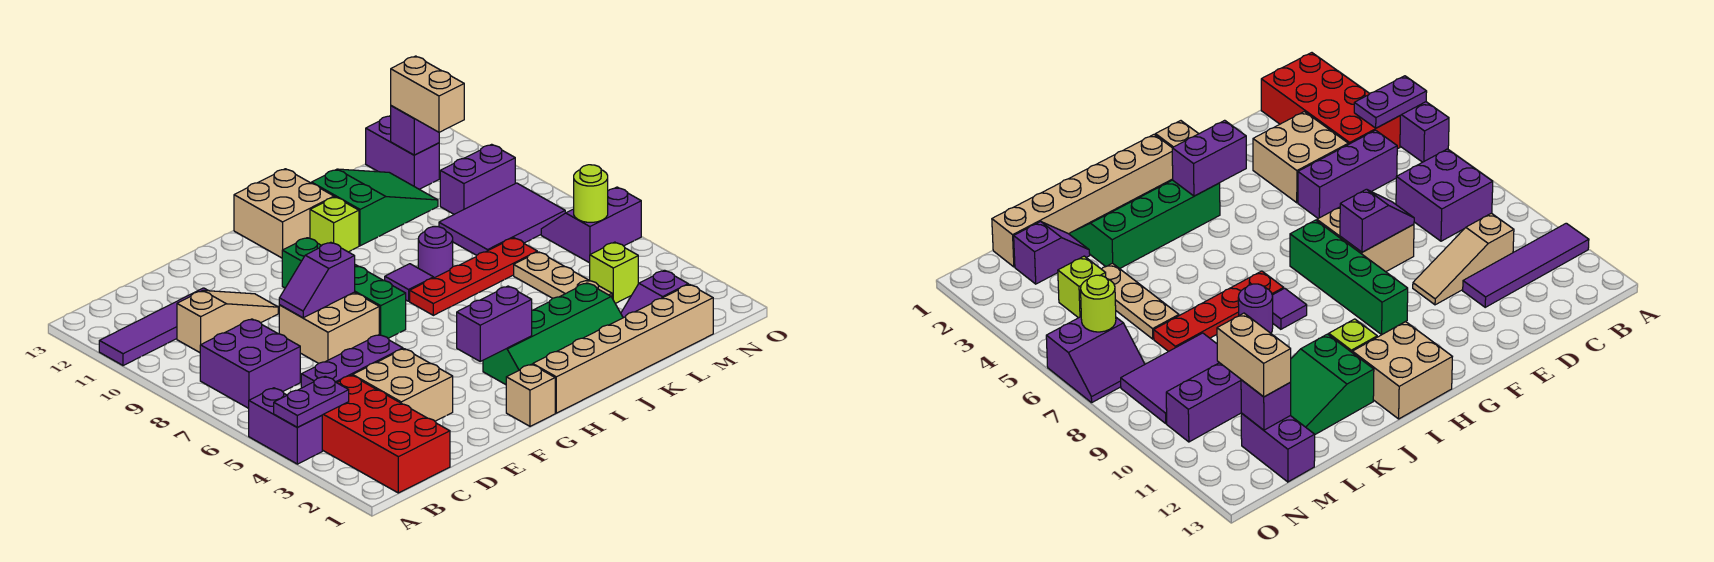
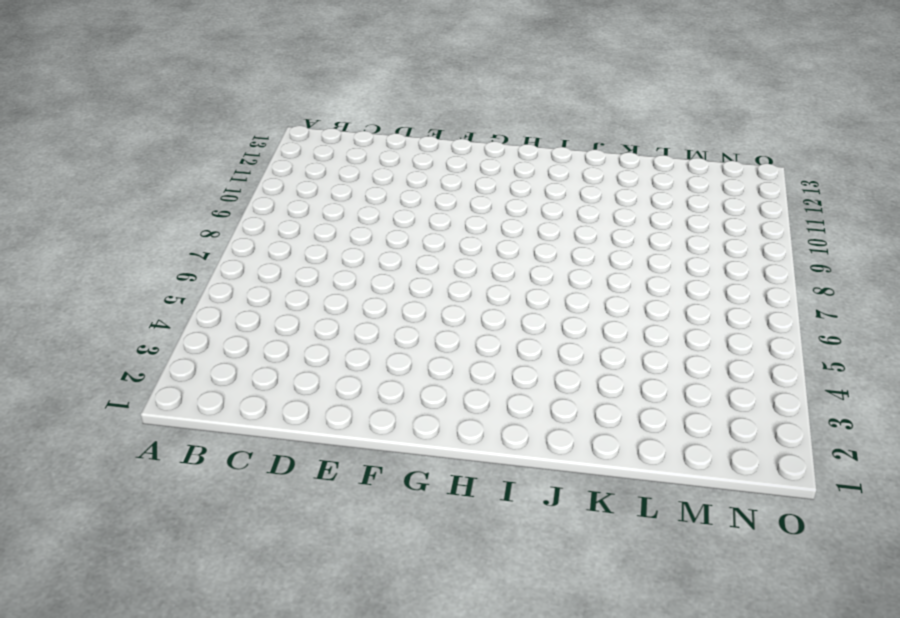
none -> purple 1x2 brick [249,388,322,464]
none -> purple 1x4 tile [99,288,208,366]
none -> red 2x4 brick [322,375,450,493]
none -> purple 2x2 brick [200,319,300,408]

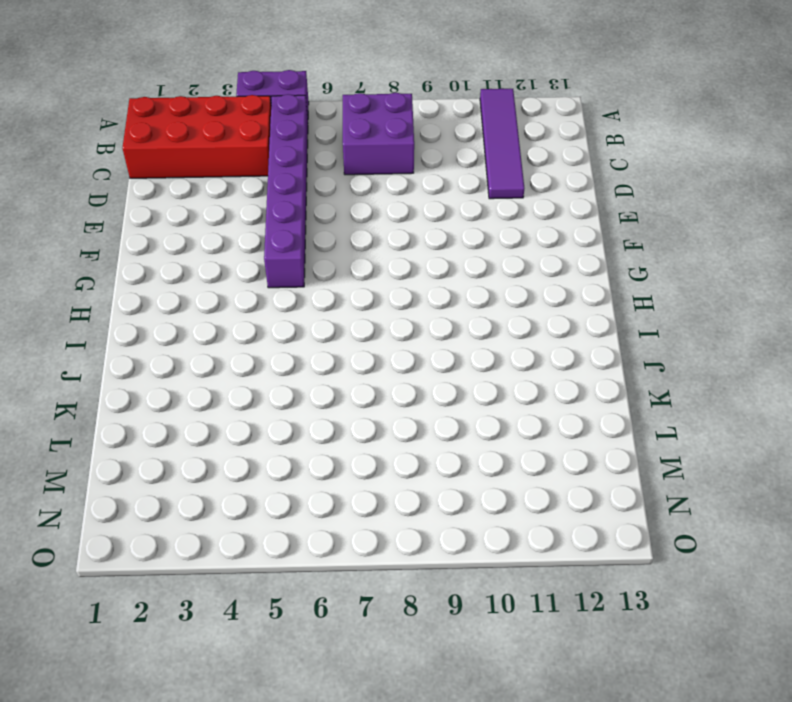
purple 1x6 brick [264,94,308,288] -> purple 1x3 brick [301,335,403,388]
none -> tan 1x3 slope [177,290,278,353]
none -> tan 2x2 brick [353,349,453,421]
none -> tan 2x2 brick [279,292,379,363]
none -> tan 1x1 brick [506,364,555,426]

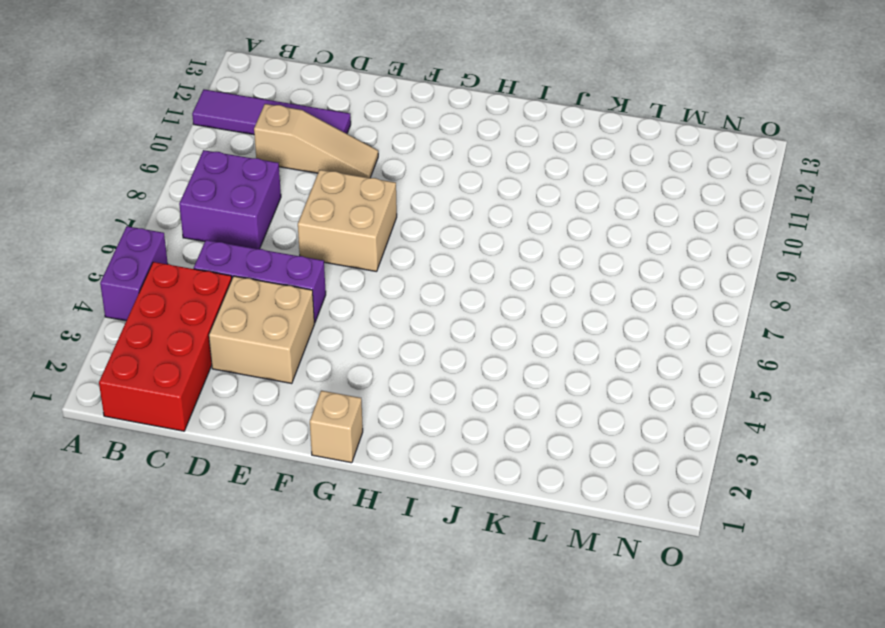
none -> green 1x4 brick [282,238,406,338]
none -> tan 1x6 brick [533,284,713,413]
none -> green 2x4 slope [483,283,623,385]
none -> tan 2x2 brick [234,169,334,258]

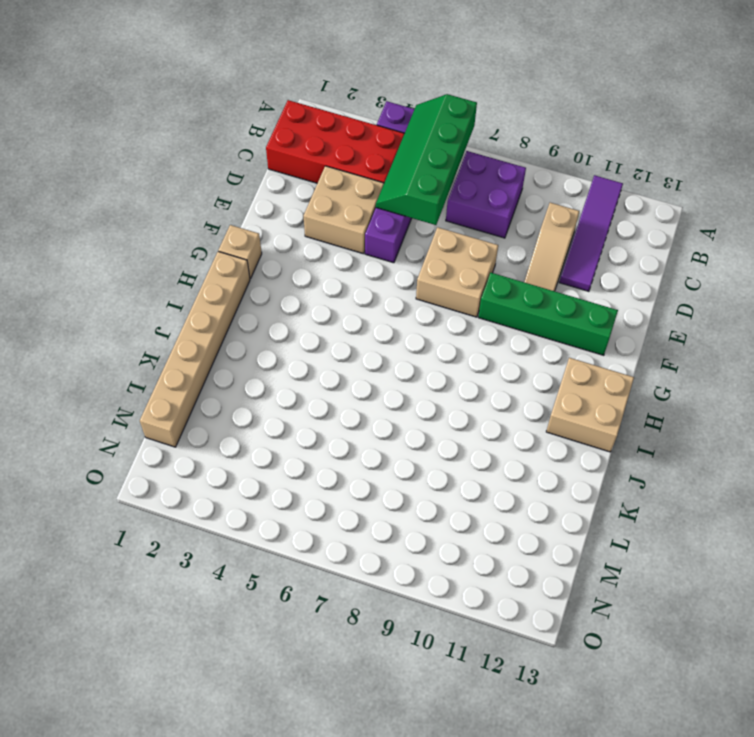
green 2x4 slope [376,94,477,225] -> green 2x4 slope moved to [483,283,623,385]
green 1x4 brick [478,273,618,355] -> green 1x4 brick moved to [282,238,406,338]
none -> red 1x4 plate [410,238,537,315]
none -> purple 1x1 tile [385,264,434,301]
none -> lime 1x1 brick [310,197,359,252]
none -> purple 1x1 round brick [418,227,453,278]

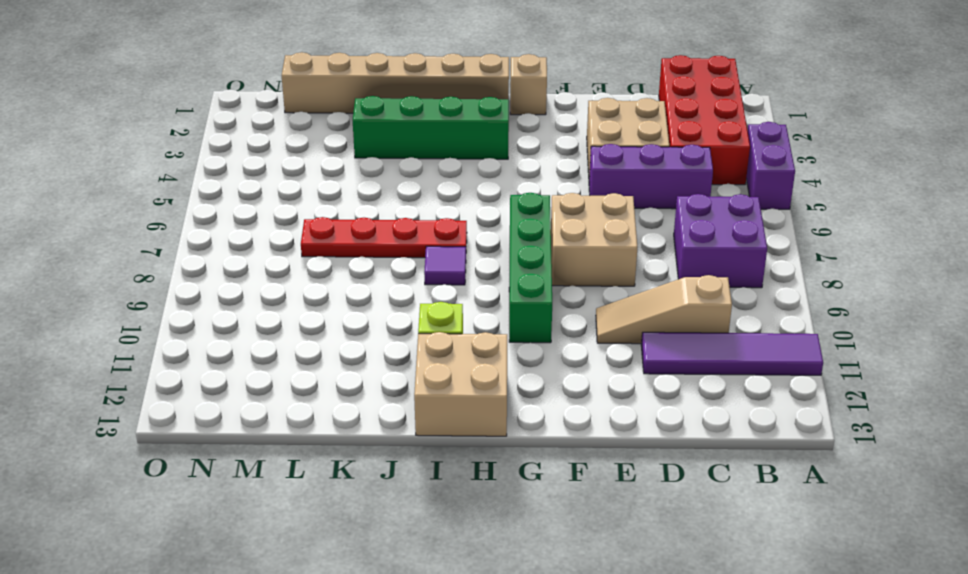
none -> purple 1x1 round brick [418,227,453,278]
none -> green 2x3 slope [312,169,438,246]
none -> purple 1x2 slope [621,270,688,318]
none -> tan 1x3 plate [514,252,612,298]

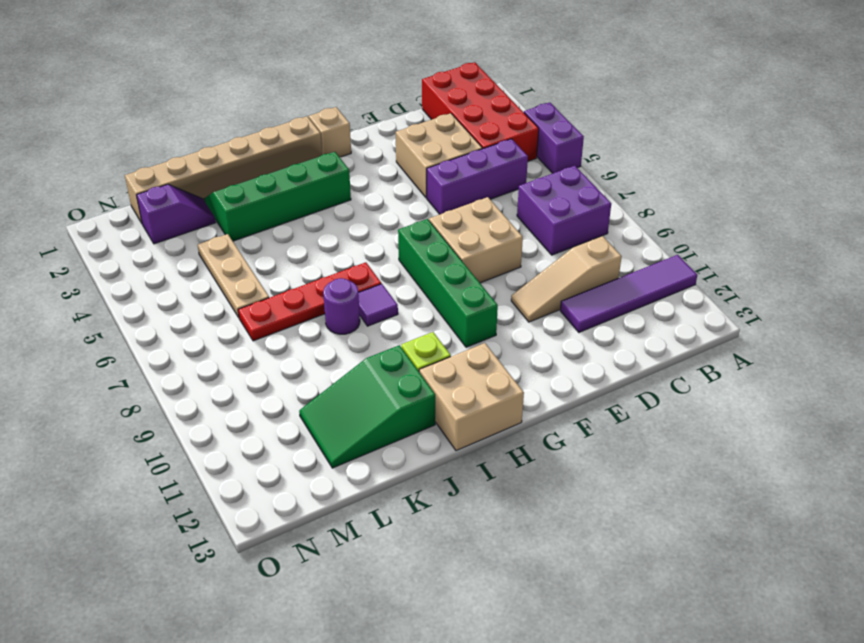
none -> purple 2x3 tile [439,183,565,255]
none -> lime 1x1 brick [590,242,638,304]
none -> purple 1x2 brick [440,144,515,214]
none -> purple 1x2 brick [366,116,439,189]

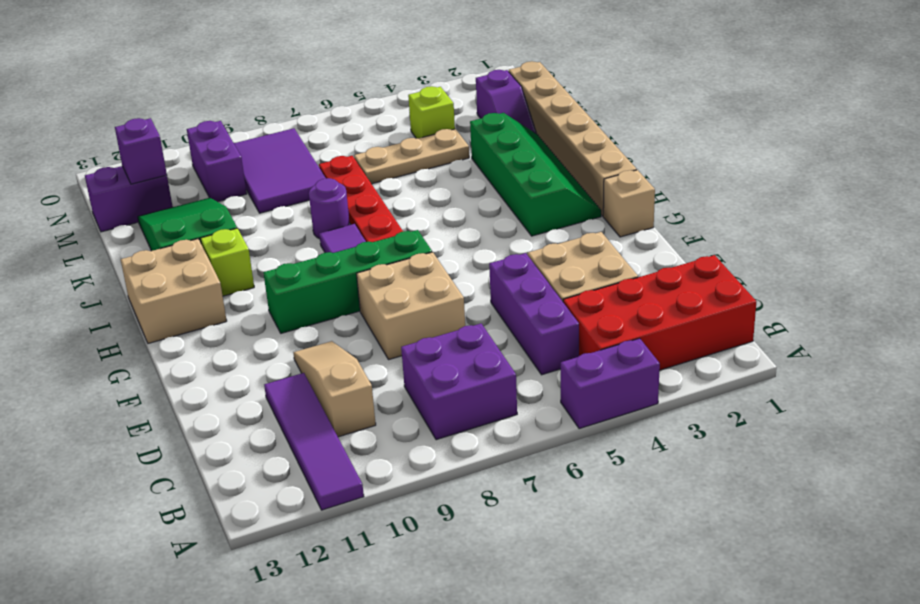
none -> purple 2x2 slope [541,187,641,263]
none -> purple 1x2 plate [274,376,349,427]
none -> purple 1x2 slope [279,242,355,318]
none -> purple 1x2 brick [457,286,532,361]

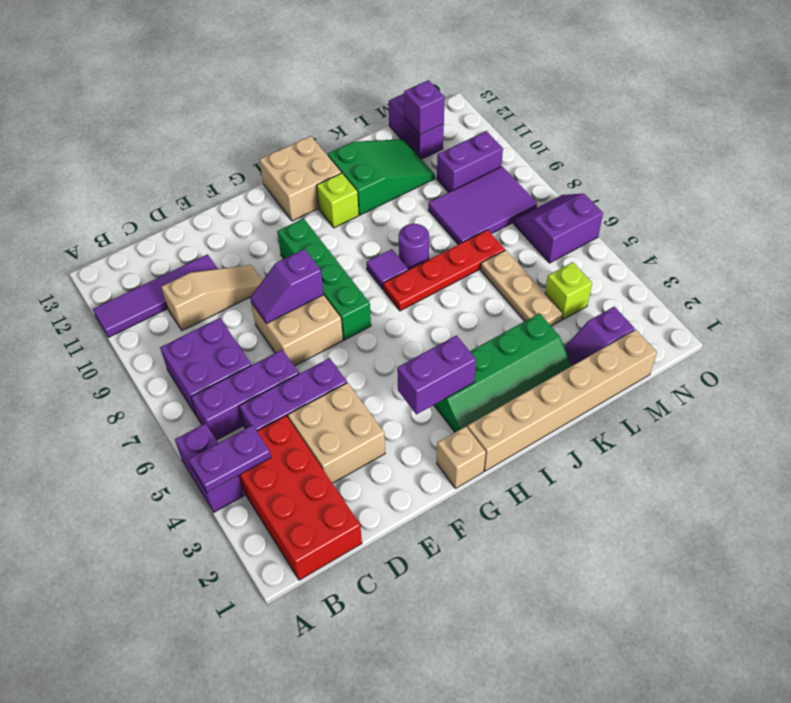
purple 1x3 brick [191,350,299,440] -> none
none -> lime 1x1 round brick [574,165,608,222]
none -> tan 1x2 brick [391,56,464,132]

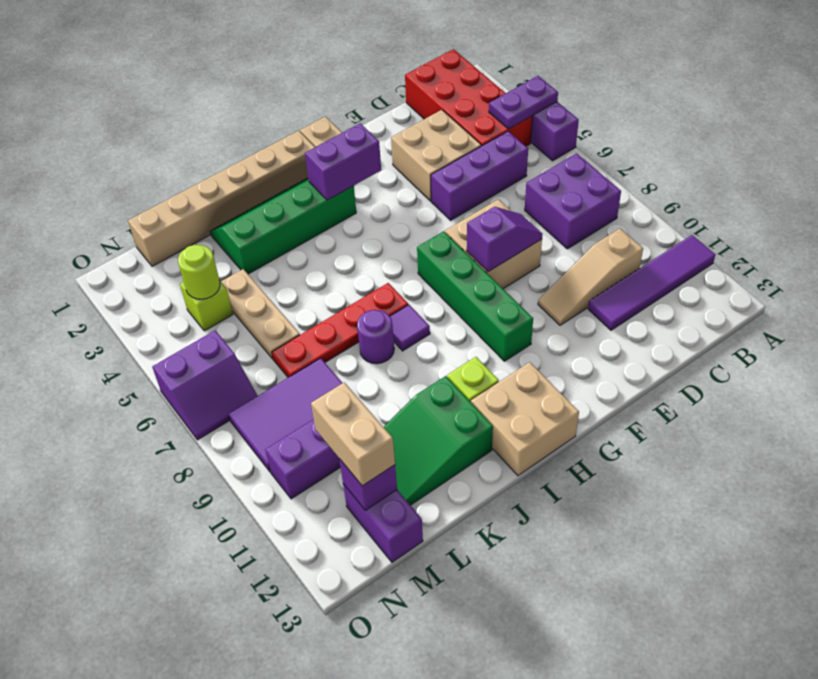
lime 1x1 round brick [178,245,220,299] -> lime 1x1 round brick moved to [574,165,608,222]
none -> purple 1x2 slope [621,270,688,318]

